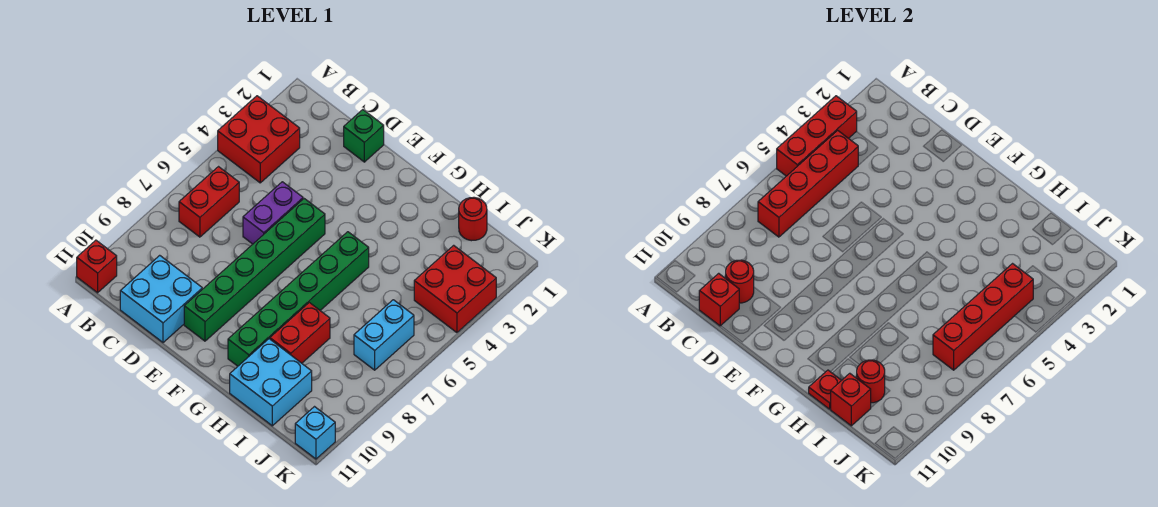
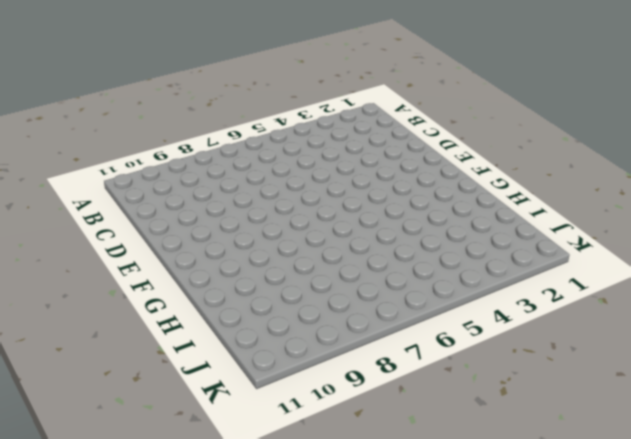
none -> red 2x2 brick [218,96,300,183]
none -> red 1x1 brick [77,240,117,293]
none -> red 1x2 brick [179,167,239,237]

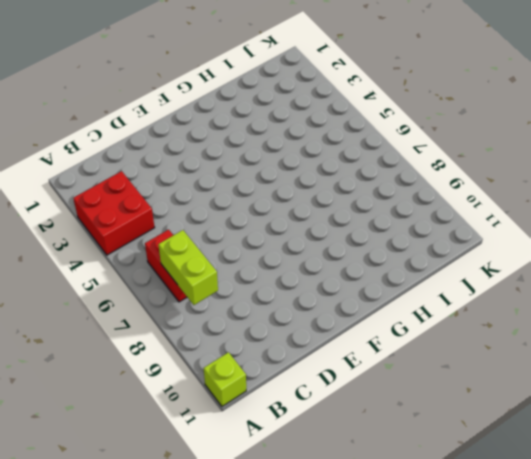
lime 1x1 brick [204,352,246,406] -> red 1x1 brick [77,240,117,293]
lime 1x2 brick [158,230,218,305] -> red 1x4 brick [758,130,858,237]
none -> cyan 2x2 brick [120,255,202,343]
none -> green 1x1 brick [344,110,384,162]
none -> purple 1x2 brick [243,182,303,244]

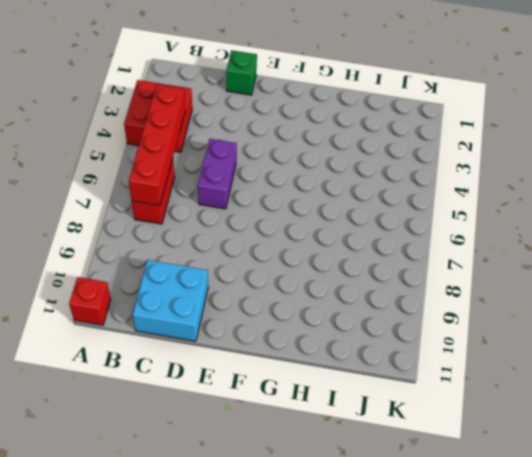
none -> green 1x6 brick [184,199,325,341]
none -> green 1x6 brick [228,232,369,366]
none -> red 1x2 brick [270,303,330,363]

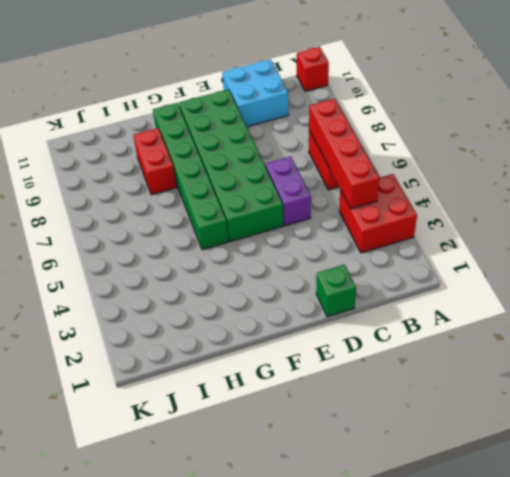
green 2x6 brick [179,89,284,242] -> green 1x6 brick [184,199,325,341]
none -> cyan 2x2 brick [230,339,312,426]
none -> red 1x1 round brick [459,197,487,241]
none -> red 2x2 brick [414,245,496,333]

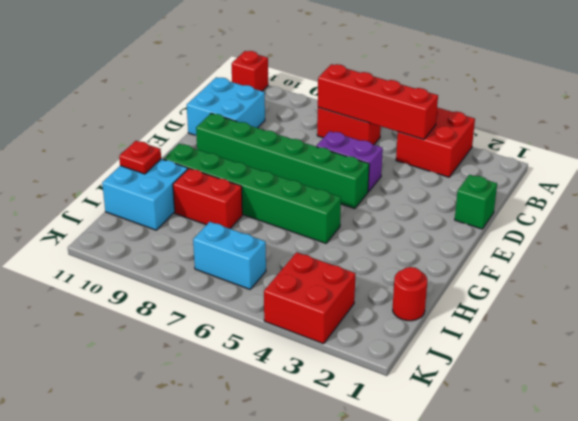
none -> cyan 1x1 brick [295,407,335,459]
none -> red 1x3 brick [777,96,857,176]
none -> red 1x1 round brick [726,260,754,303]

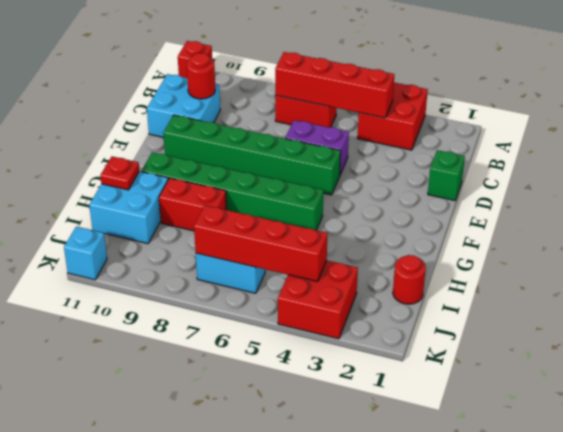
none -> red 1x3 brick [777,96,857,176]
none -> red 1x1 brick [699,273,739,326]
none -> red 1x1 round brick [857,360,885,403]

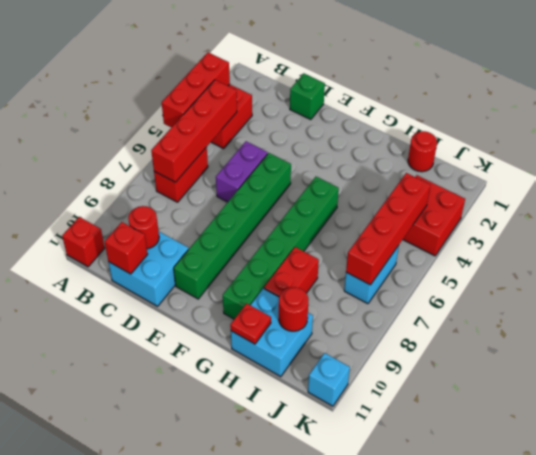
none -> red 1x1 brick [830,373,871,426]

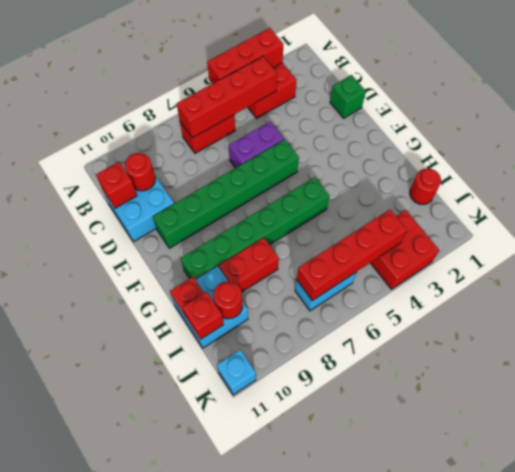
none -> red 1x1 brick [77,240,117,293]

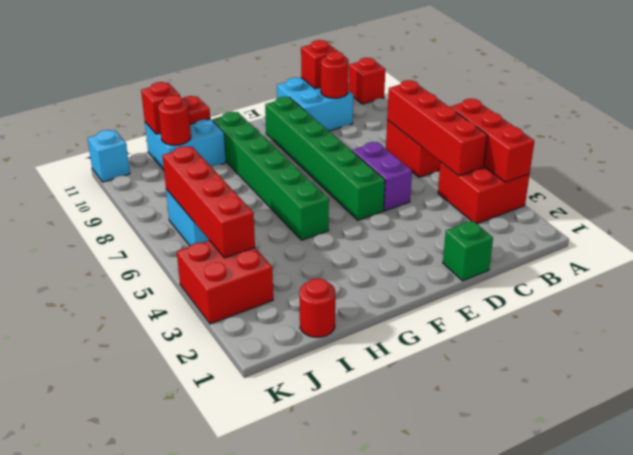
none -> red 1x2 brick [270,303,330,363]

